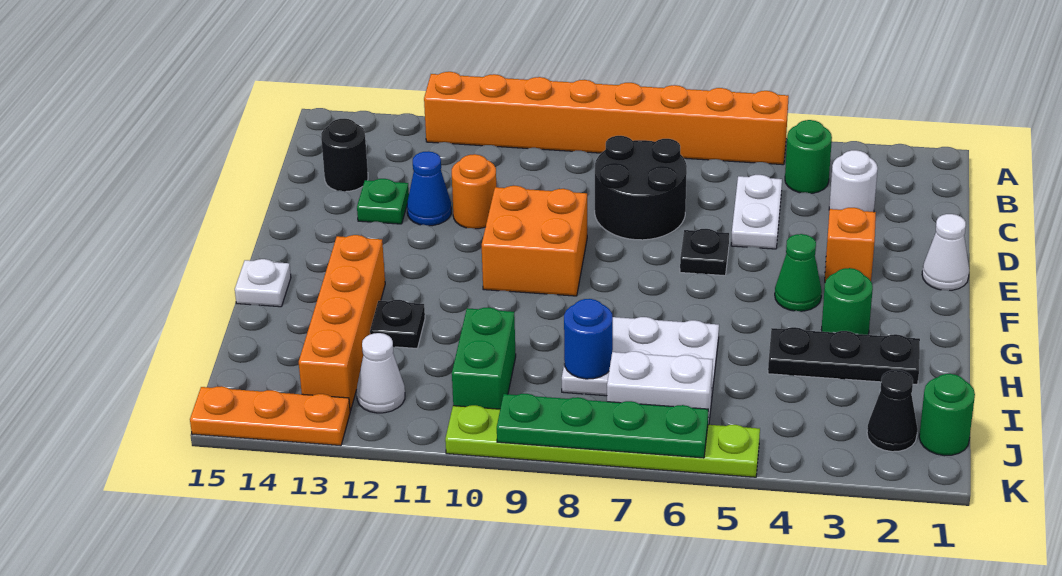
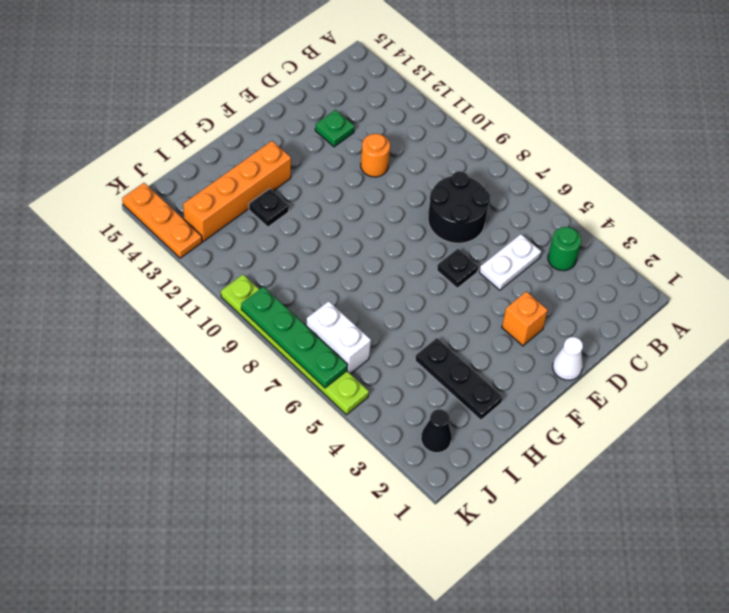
none -> orange 1x8 brick [424,72,789,165]
none -> white 1x1 round brick [829,150,878,212]
none -> black 1x1 round brick [321,119,368,192]

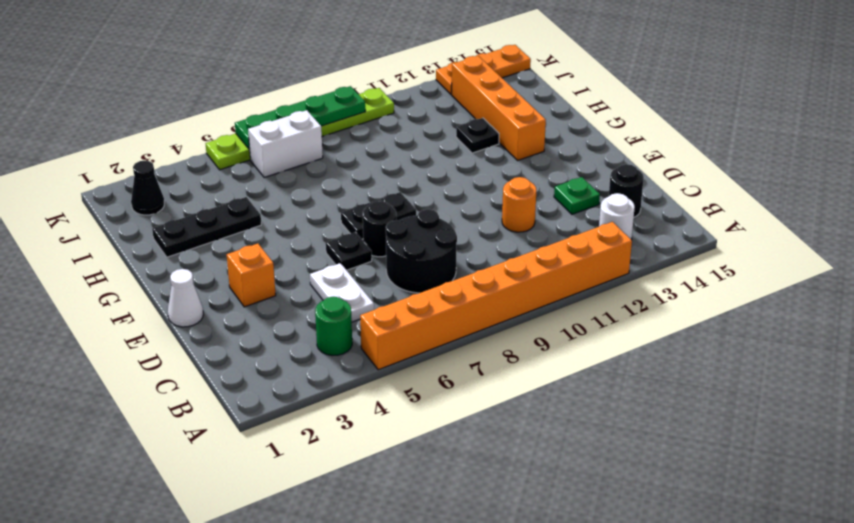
white 1x1 round brick [599,193,635,240] -> white 1x1 round brick moved to [829,150,878,212]
black 1x1 round brick [363,201,396,257] -> none
black 1x2 plate [341,192,416,239] -> none
none -> blue 1x1 cone [407,151,451,226]
none -> orange 2x2 brick [482,186,587,296]
none -> green 1x1 cone [775,234,822,311]

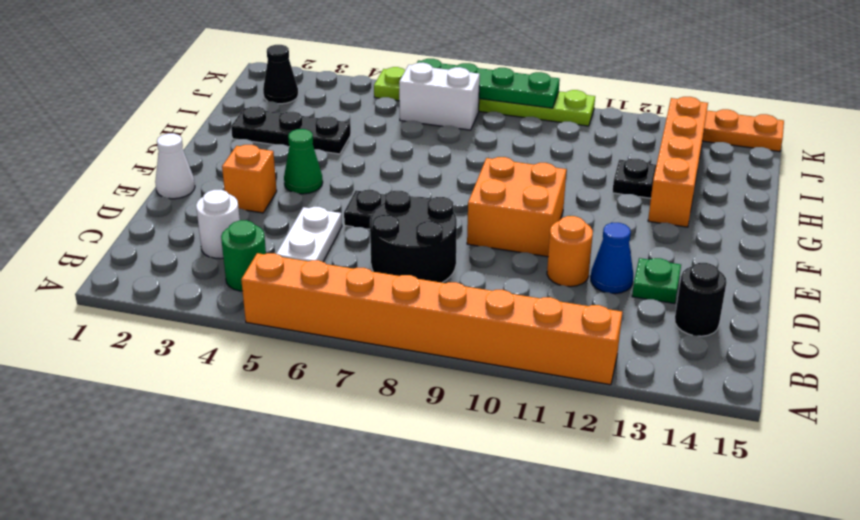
none -> green 1x1 round brick [822,268,873,335]
none -> white 1x1 plate [235,259,291,307]
none -> white 2x3 plate [562,317,719,402]

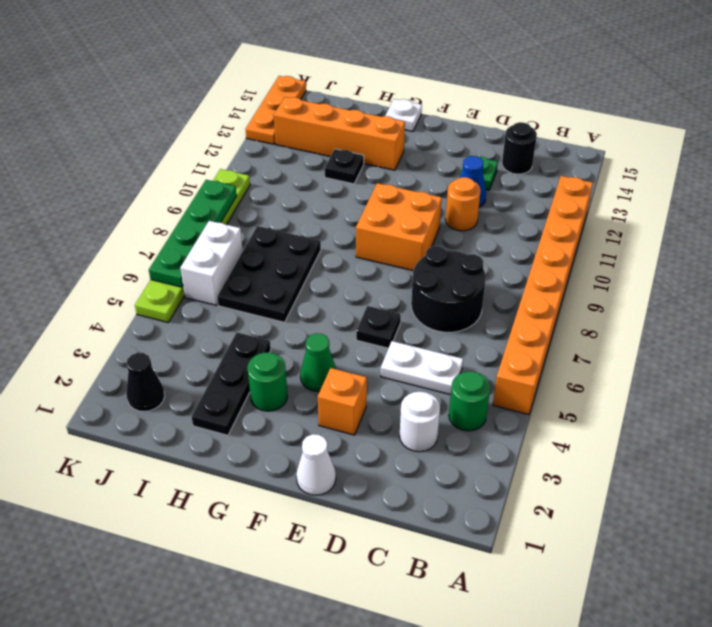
black 2x3 plate [217,226,321,322] -> white 2x3 plate [562,317,719,402]
none -> green 1x2 brick [452,307,516,409]
none -> green 1x1 round brick [919,374,975,456]
none -> white 1x1 cone [357,333,405,413]

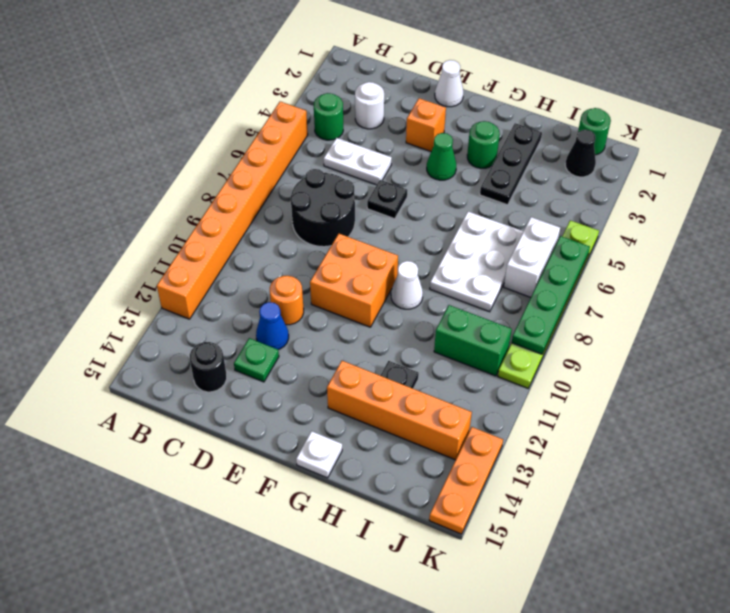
white 1x1 cone [391,261,423,309] -> white 1x1 cone moved to [357,333,405,413]
none -> blue 1x1 round brick [564,299,613,379]

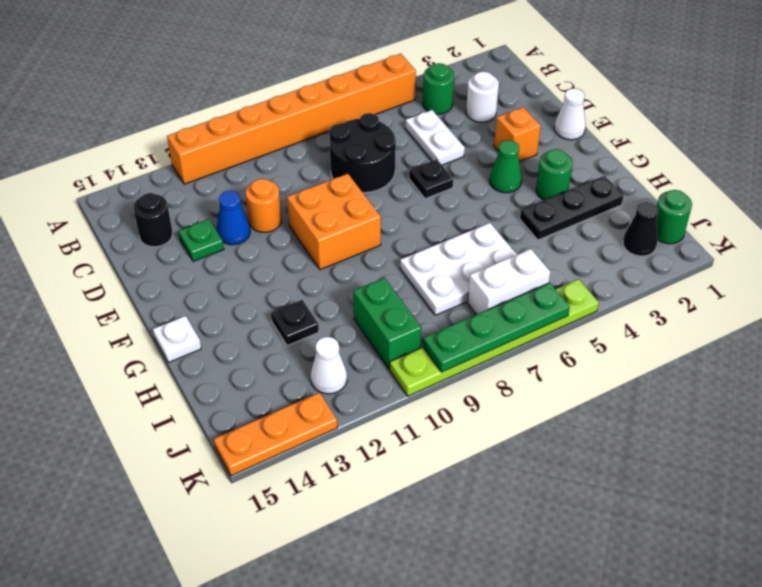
none -> orange 1x4 brick [299,235,385,411]
none -> blue 1x1 round brick [564,299,613,379]

